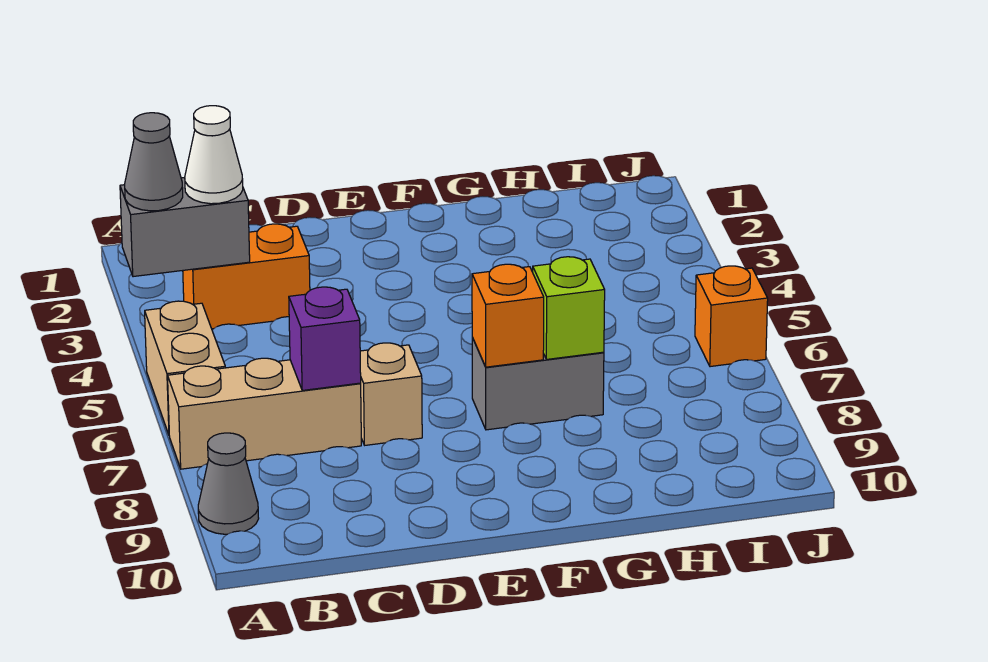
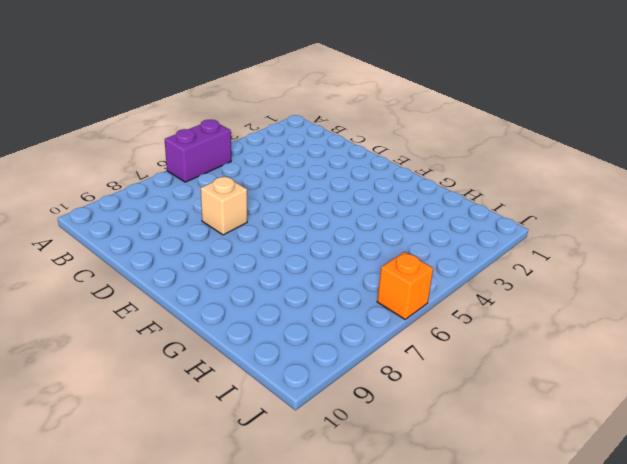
purple 1x2 brick [165,120,231,182] -> tan 1x2 brick [145,301,225,434]
none -> tan 1x3 brick [168,358,361,469]
none -> grey 1x1 cone [198,433,259,534]
none -> orange 1x2 brick [183,224,310,329]

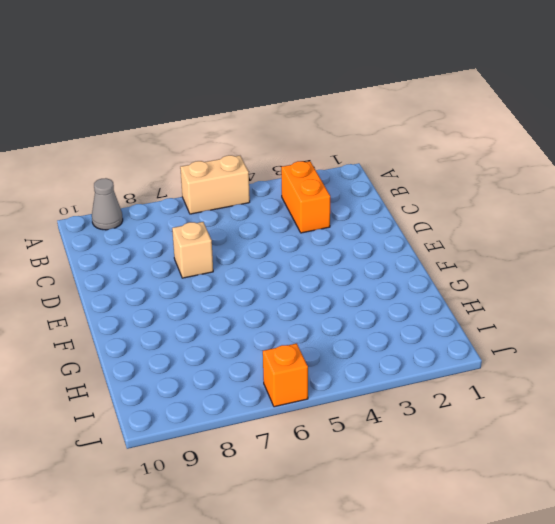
none -> tan 1x3 brick [168,358,361,469]
none -> grey 1x2 brick [472,338,604,430]
none -> grey 1x2 brick [120,178,250,277]

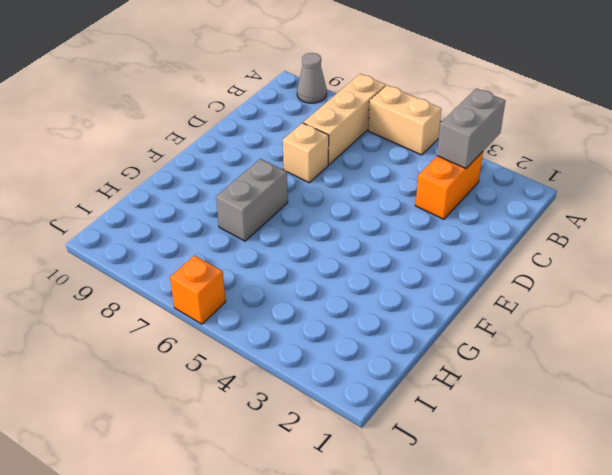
none -> purple 1x1 brick [289,287,361,390]
none -> orange 1x1 brick [472,264,544,367]
none -> lime 1x1 brick [533,257,605,359]

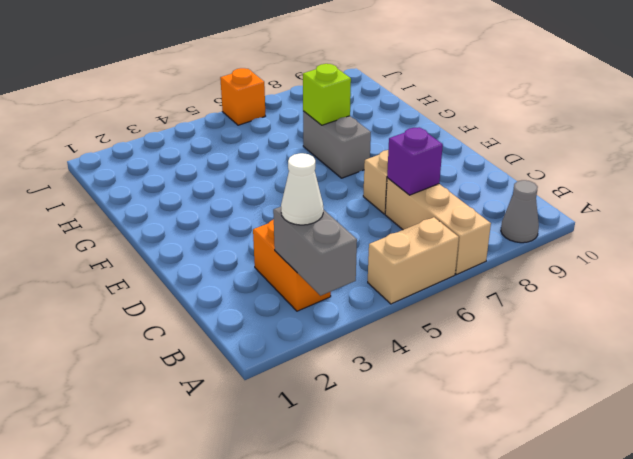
none -> orange 1x1 brick [472,264,544,367]
none -> grey 1x1 cone [125,113,183,211]

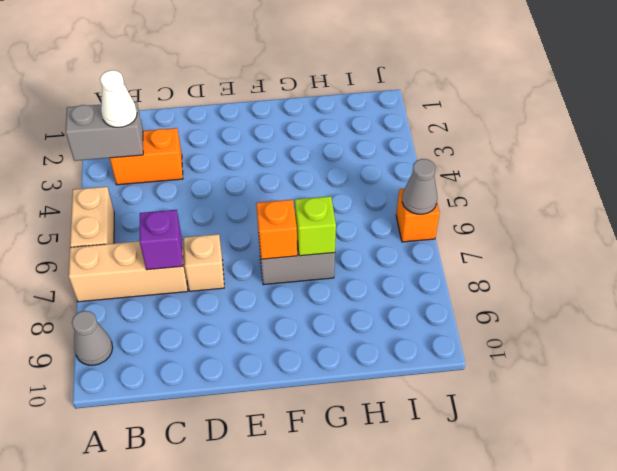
grey 1x1 cone [402,159,437,214] -> grey 1x1 cone moved to [125,113,183,211]

